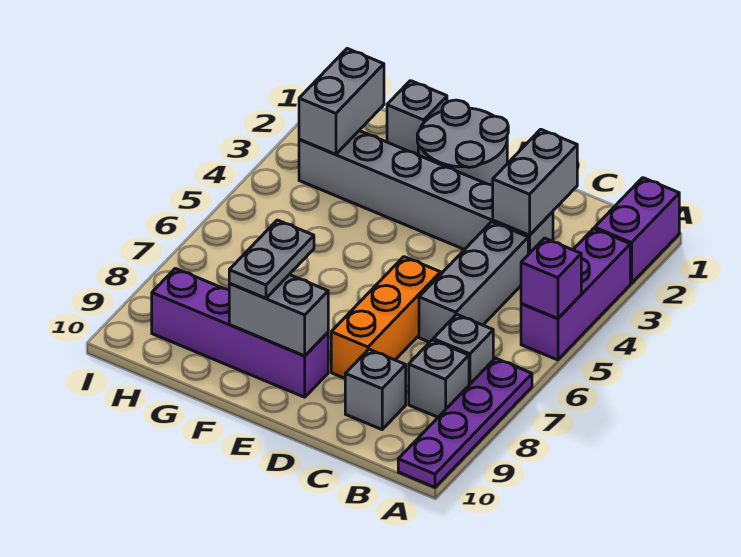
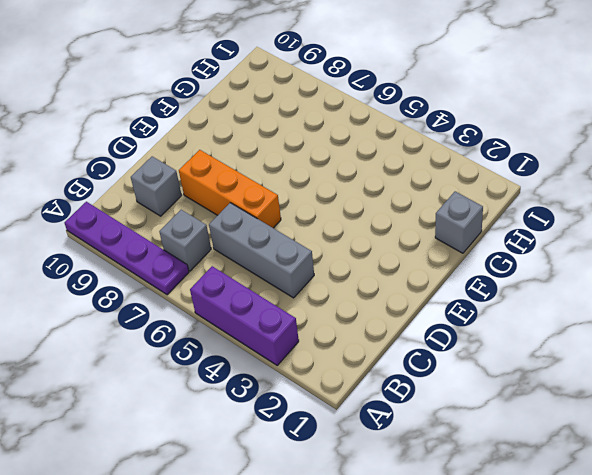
none -> purple 1x2 brick [595,178,679,283]
none -> grey 1x1 brick [409,340,469,417]
none -> grey 1x6 brick [299,131,553,255]

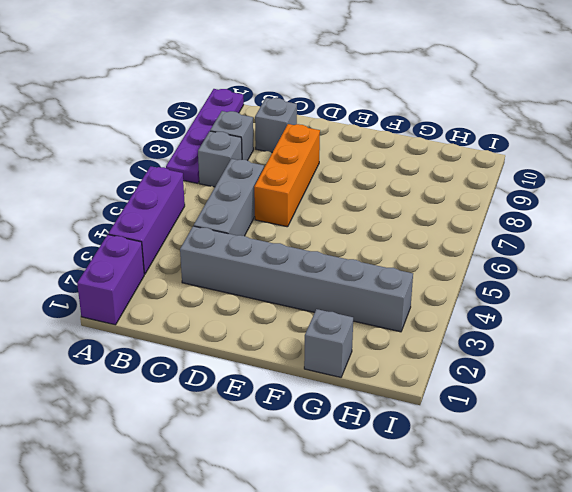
none -> grey 2x2 round brick [417,100,508,186]
none -> purple 1x4 brick [152,268,328,397]
none -> purple 1x1 brick [521,238,581,319]

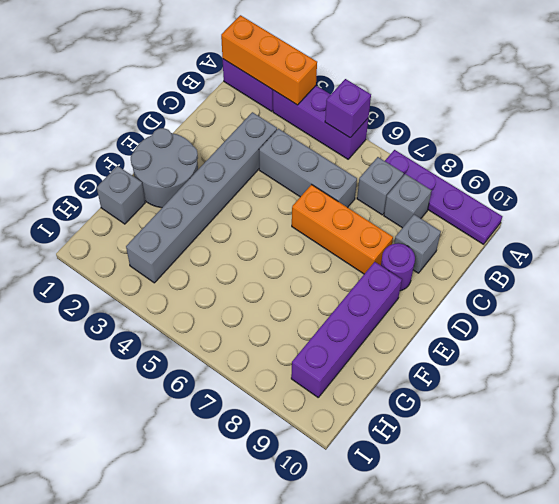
orange 1x3 brick [221,15,317,105] -> none
purple 1x1 round brick [381,243,415,291] -> none
none -> grey 1x2 brick [493,129,577,235]
none -> grey 1x2 brick [229,275,328,356]
none -> grey 1x2 brick [299,49,384,154]

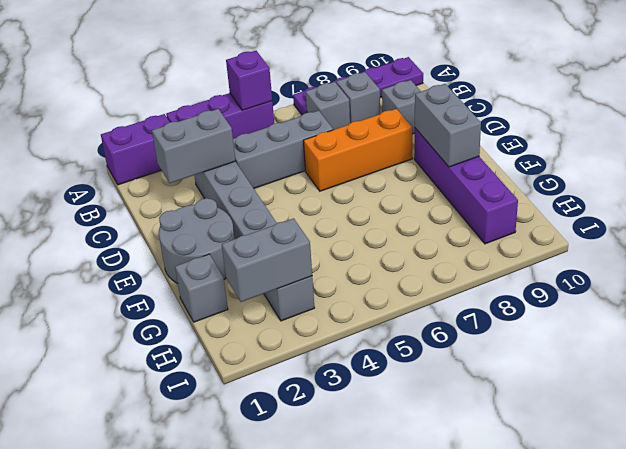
none -> grey 1x2 plate [229,220,314,298]

